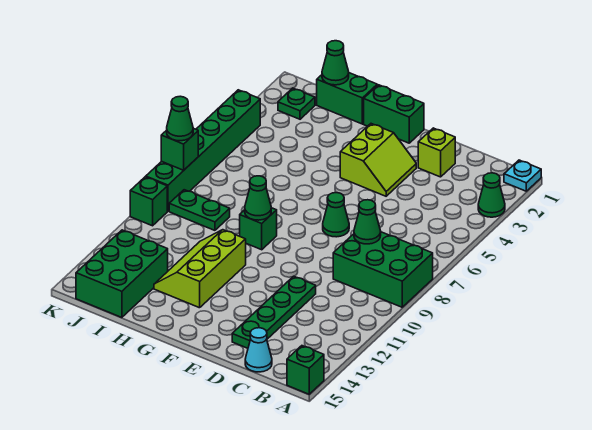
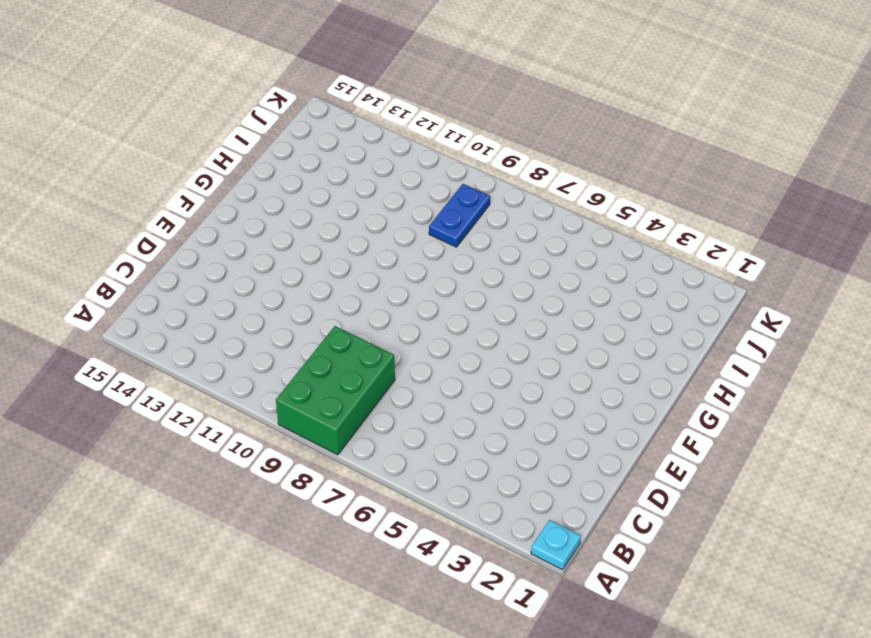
blue 1x2 plate [429,184,490,247] -> green 1x2 plate [169,190,230,230]
none -> green 1x1 cone [478,173,505,217]
none -> green 1x1 brick [287,346,324,394]
none -> cyan 1x1 cone [245,328,272,372]

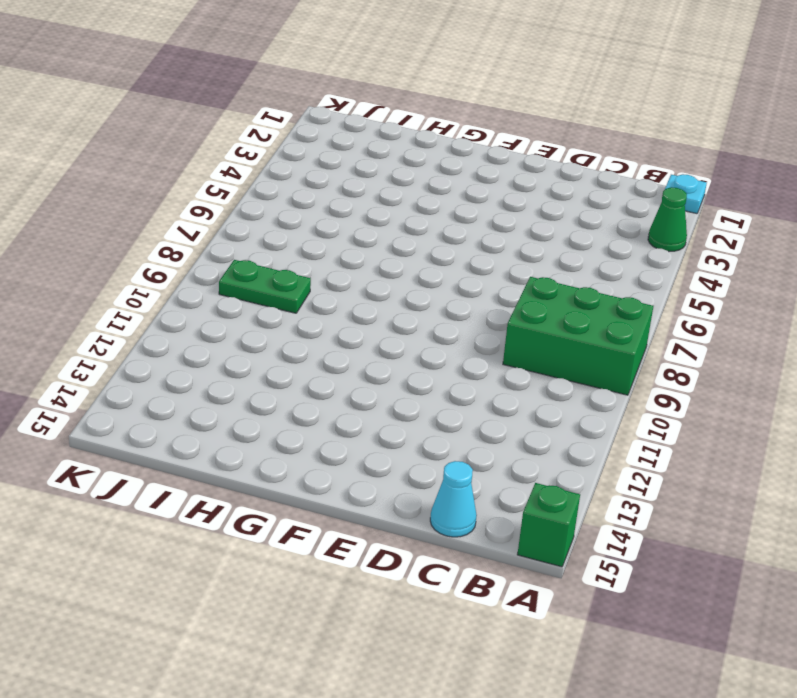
none -> lime 1x1 brick [418,128,455,177]
none -> green 1x4 plate [232,276,316,348]
none -> lime 2x2 slope [340,124,416,196]

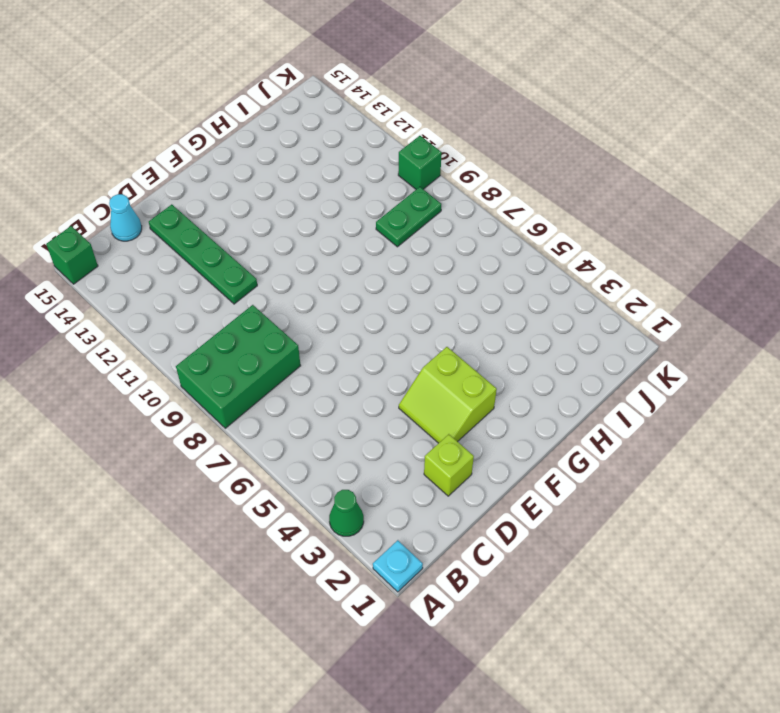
none -> green 1x1 cone [323,193,349,237]
none -> green 1x2 brick [364,85,424,143]
none -> green 1x1 brick [240,208,277,250]

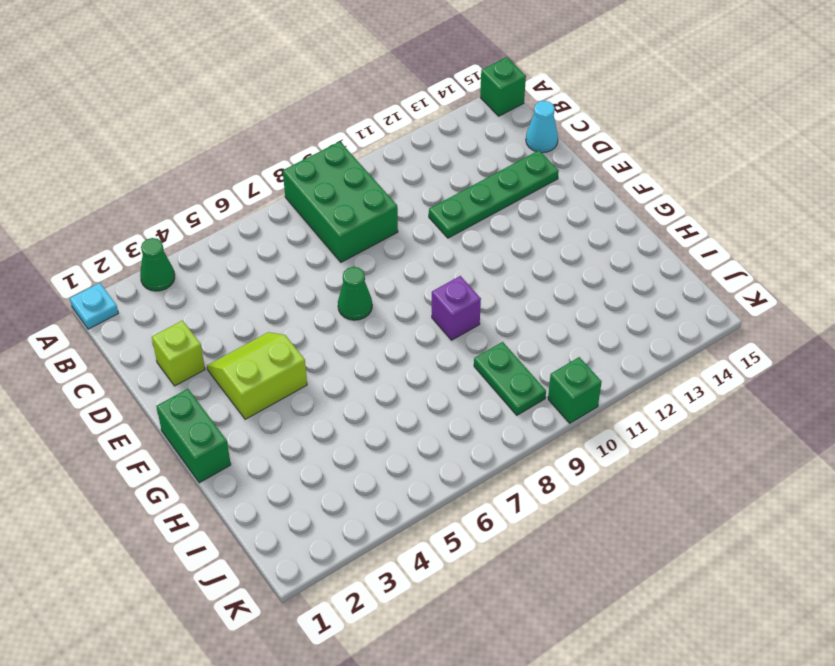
purple 1x1 brick [432,276,481,340] -> green 1x1 brick [240,208,277,250]
none -> lime 2x3 slope [154,230,246,308]
none -> green 1x2 brick [317,73,377,124]
none -> green 2x3 brick [76,230,168,318]

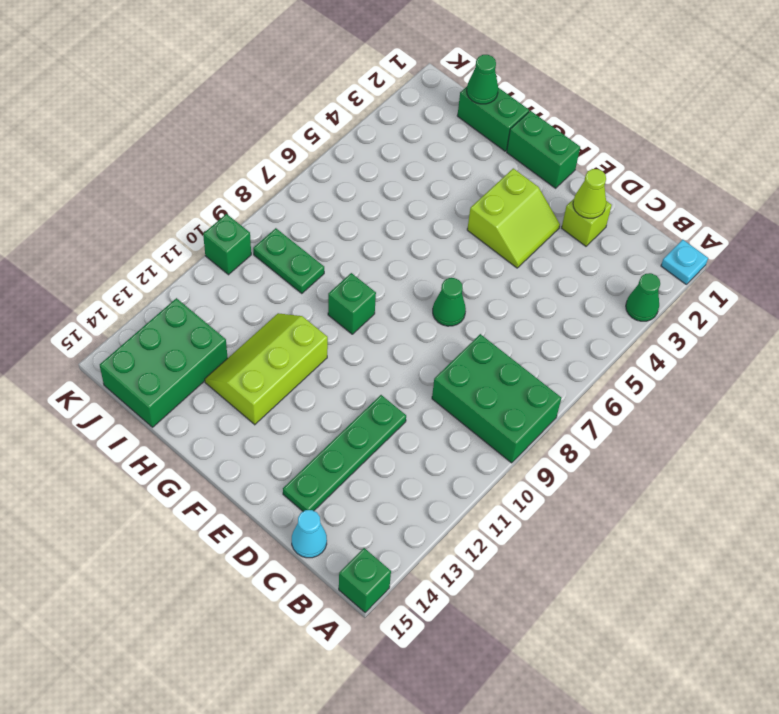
lime 1x1 cone [573,169,606,218] -> none
none -> green 1x1 plate [278,88,315,119]
none -> green 1x6 brick [146,90,260,211]
none -> green 1x1 cone [354,200,381,244]

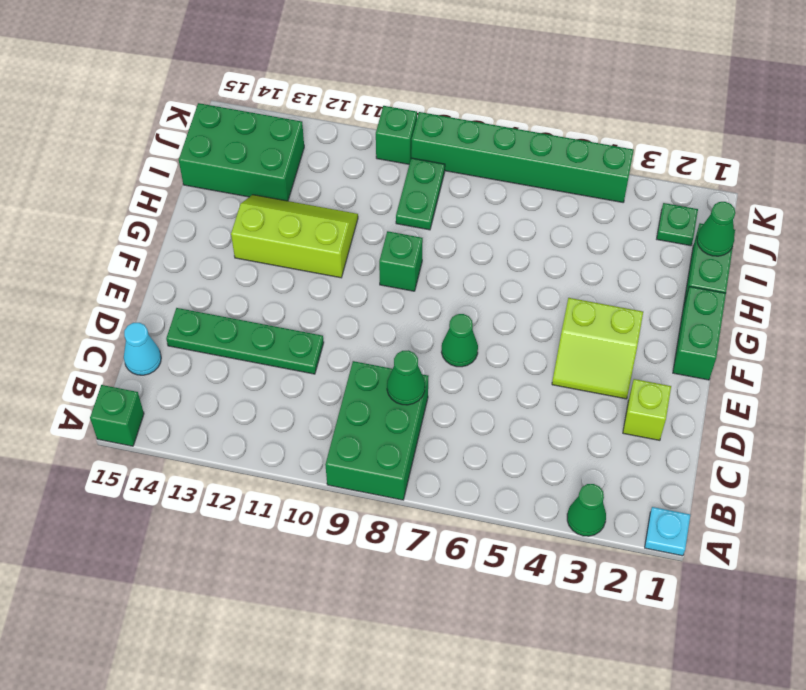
none -> green 1x1 cone [245,176,271,220]
none -> green 1x1 brick [161,128,198,170]
none -> green 1x1 cone [167,96,193,141]

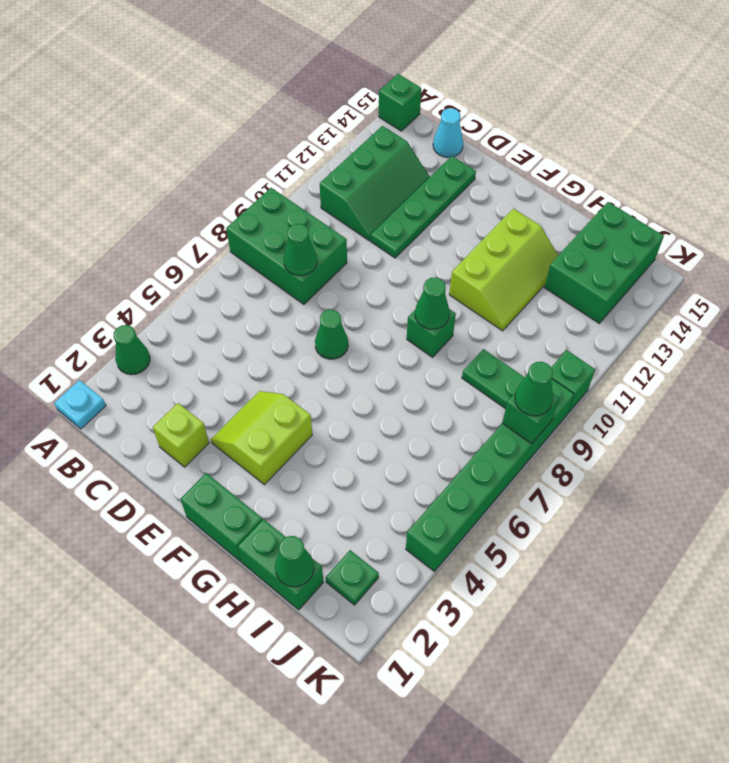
green 2x3 slope [320,126,430,241] -> none

